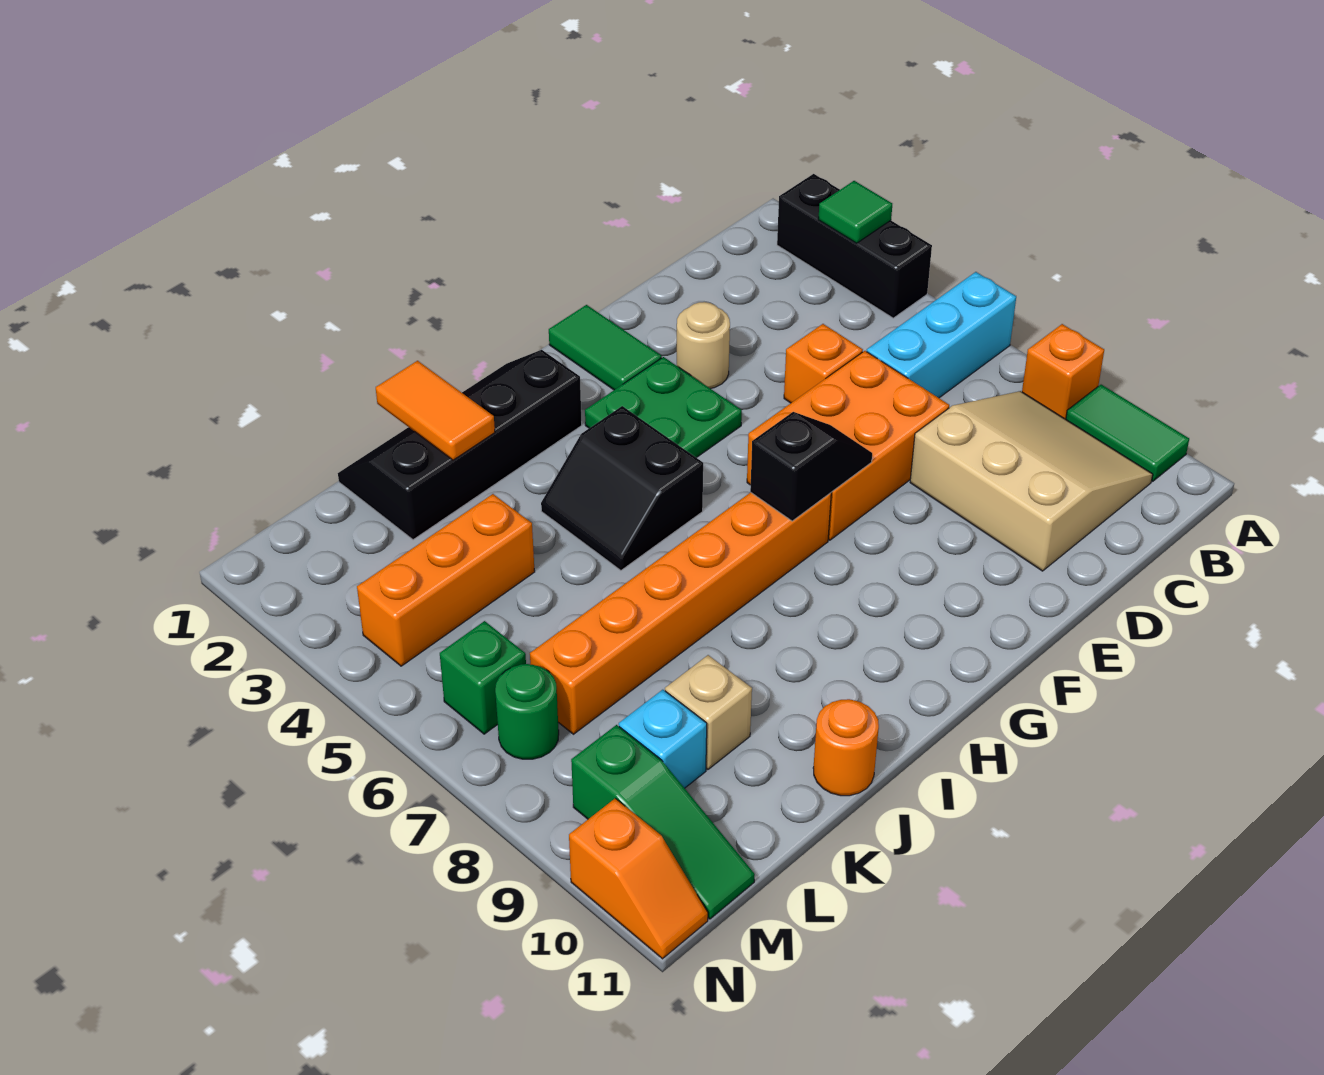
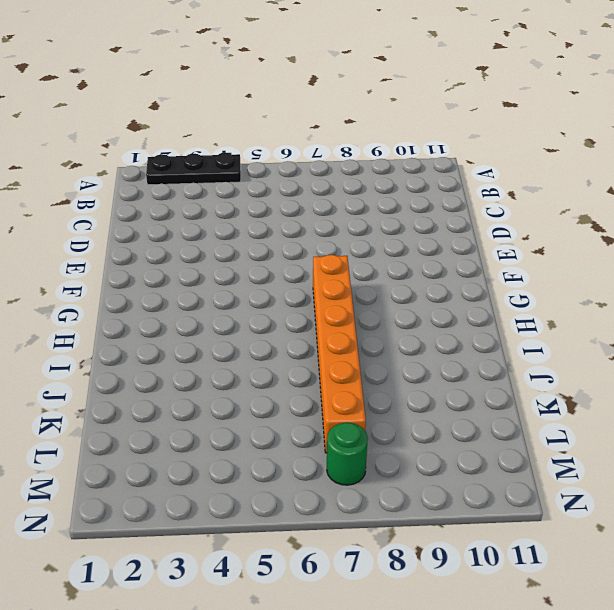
black 1x3 plate [146,153,241,185] -> black 1x3 brick [777,174,932,318]
none -> cyan 1x3 brick [867,272,1016,398]
none -> orange 1x1 brick [1022,324,1104,419]
none -> green 1x2 tile [1066,385,1189,481]

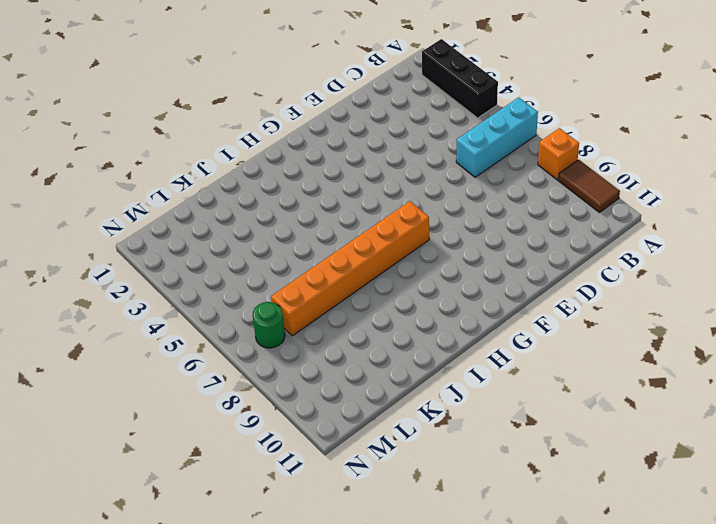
brown 1x2 tile [559,160,620,212] -> green 1x2 tile [1066,385,1189,481]
none -> tan 3x3 slope [910,391,1153,571]
none -> orange 1x1 brick [784,324,863,403]
none -> orange 2x3 brick [747,351,949,540]

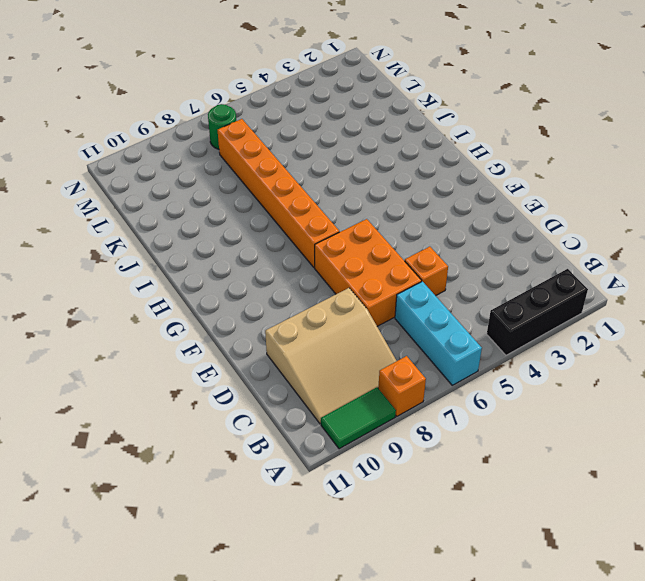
none -> tan 1x1 round brick [677,302,730,389]
none -> green 1x2 tile [549,305,662,390]
none -> green 2x2 plate [585,357,742,458]

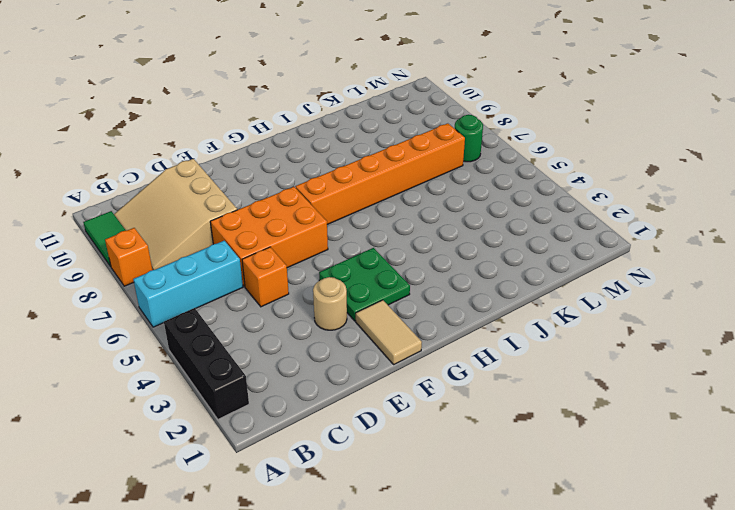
tan 1x2 tile [356,300,422,364] -> green 1x2 tile [549,305,662,390]
none -> black 2x4 slope [338,350,582,540]
none -> black 2x2 slope [541,406,703,570]
none -> orange 1x1 round brick [813,699,879,796]

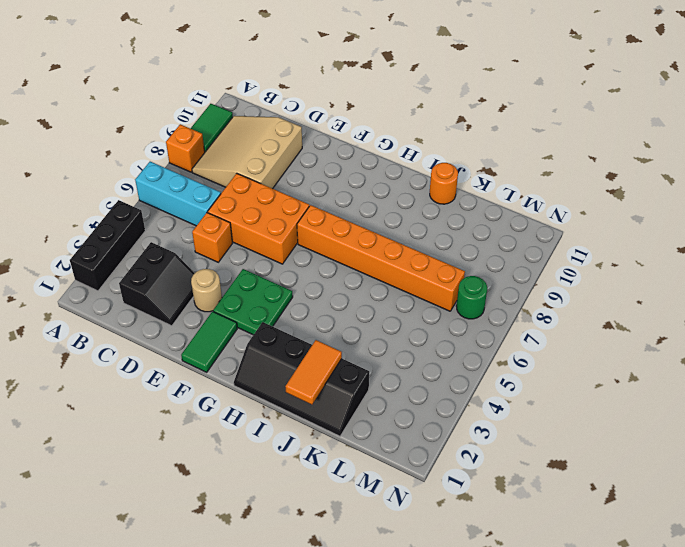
black 2x2 slope [119,242,195,326] -> black 2x2 slope moved to [541,406,703,570]
none -> orange 1x3 brick [357,494,535,666]
none -> tan 1x1 brick [665,655,752,769]
none -> cyan 1x1 brick [619,690,707,788]

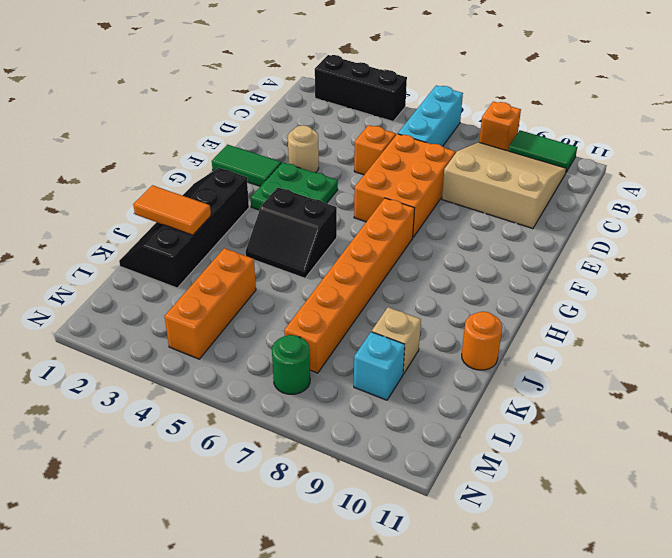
none -> green 1x1 brick [440,621,526,734]
none -> green 1x3 slope [571,725,755,919]
none -> orange 1x2 slope [569,798,708,959]

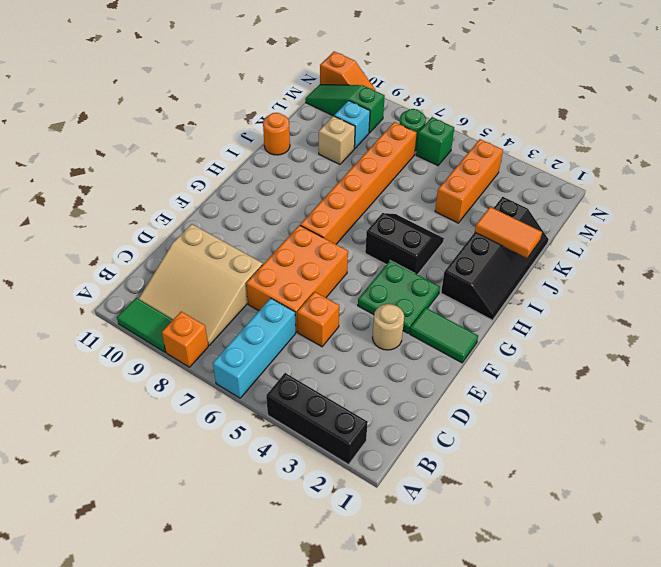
orange 1x2 slope [320,51,375,91] -> orange 1x2 slope turned to [569,798,708,959]
none -> green 1x1 tile [818,181,892,243]
none -> black 1x2 slope [750,412,872,521]

